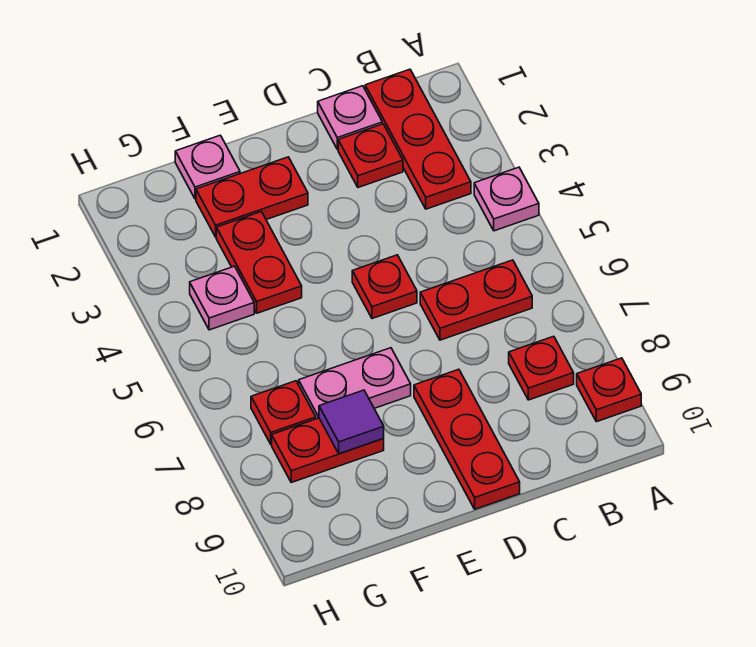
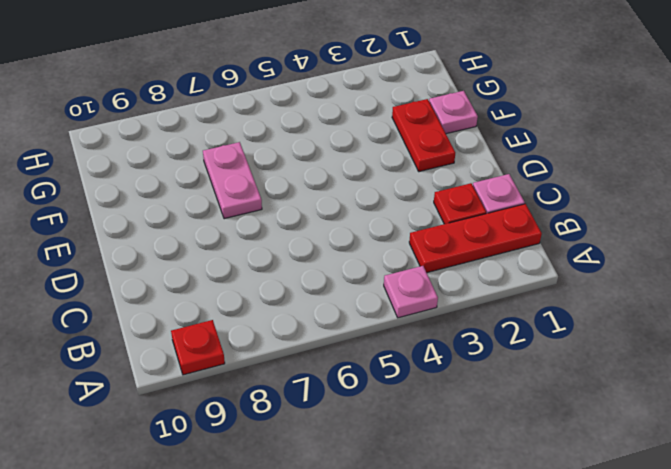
none -> red 1x2 plate [420,260,532,340]
none -> red 1x1 plate [509,336,574,400]
none -> red 1x1 plate [352,255,417,319]

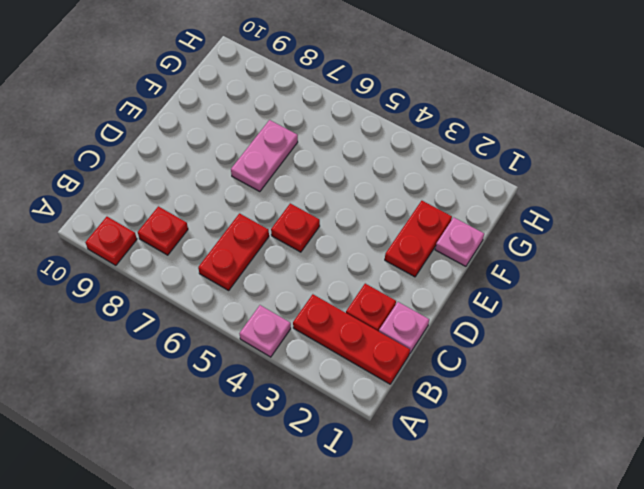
none -> red 1x3 plate [414,369,520,509]
none -> red 1x2 plate [216,212,302,313]
none -> red 1x2 plate [272,418,384,482]

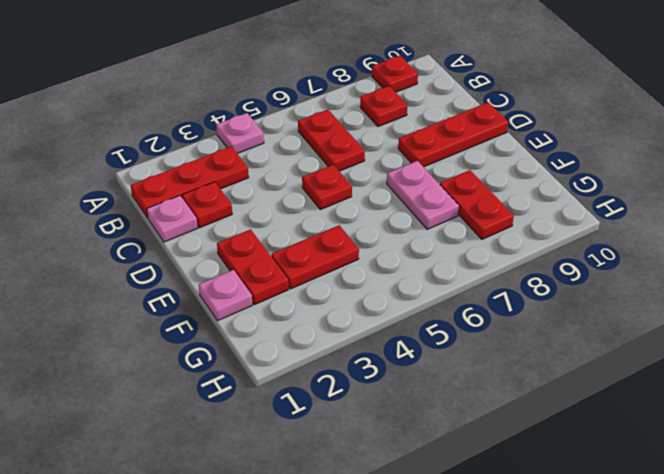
none -> pink 1x1 plate [190,266,254,330]
none -> red 1x1 plate [251,381,316,444]
none -> purple 1x1 tile [319,390,384,454]

